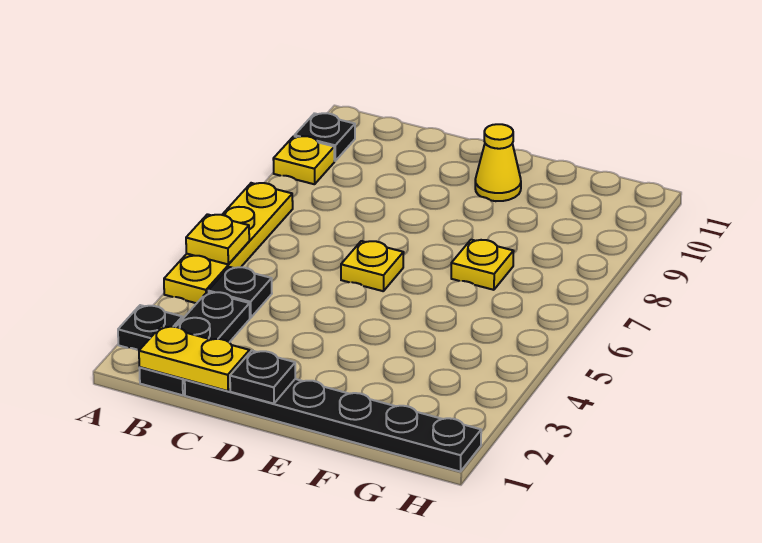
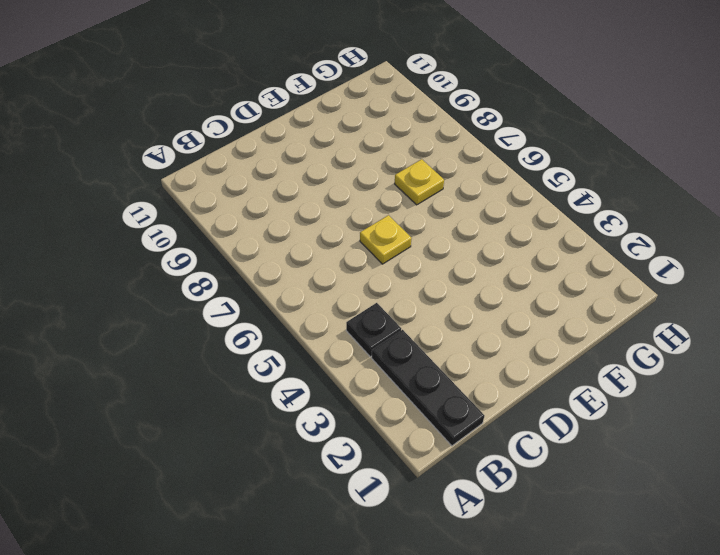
none -> black 1x1 plate [118,305,182,351]
none -> yellow 1x4 plate [164,183,293,303]
none -> yellow 1x1 plate [273,136,334,184]

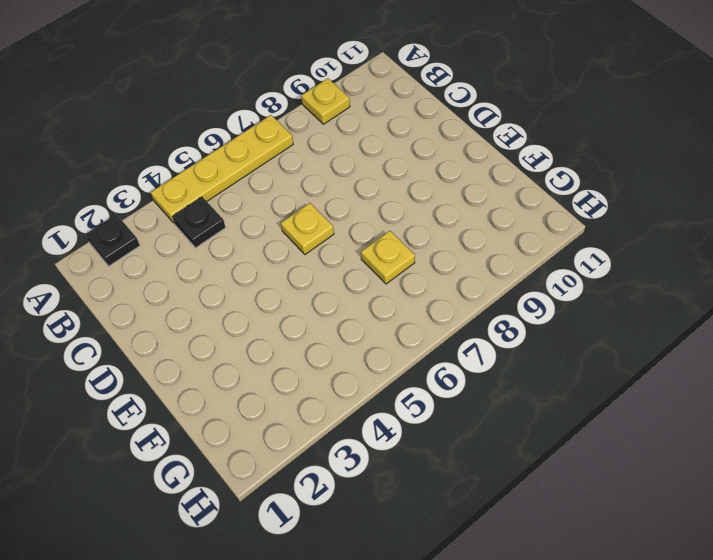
none -> black 1x1 plate [295,113,355,161]
none -> black 1x3 plate [139,292,250,395]
none -> black 1x6 plate [185,379,481,472]

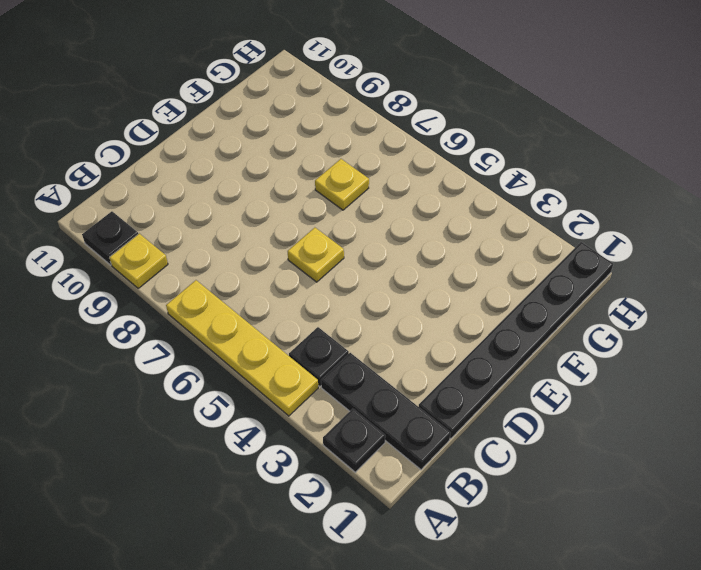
none -> yellow 1x1 cone [475,124,521,201]
none -> yellow 1x1 plate [186,214,249,264]
none -> yellow 1x2 plate [139,326,250,391]

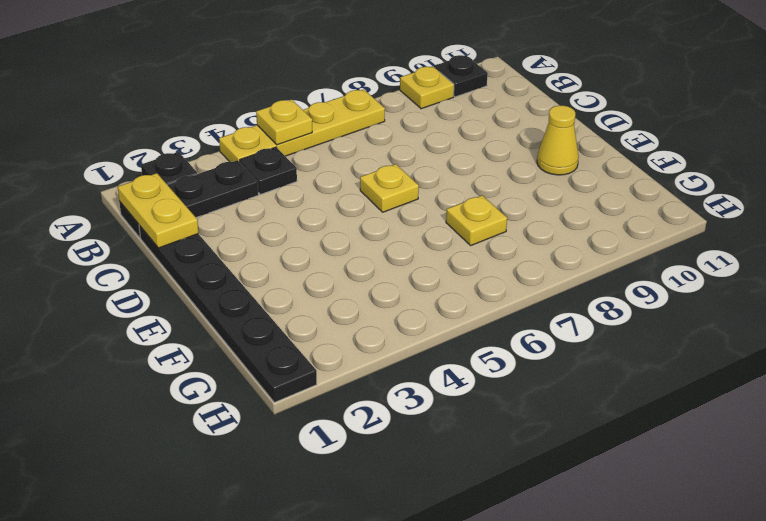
none -> black 1x1 plate [230,351,295,404]

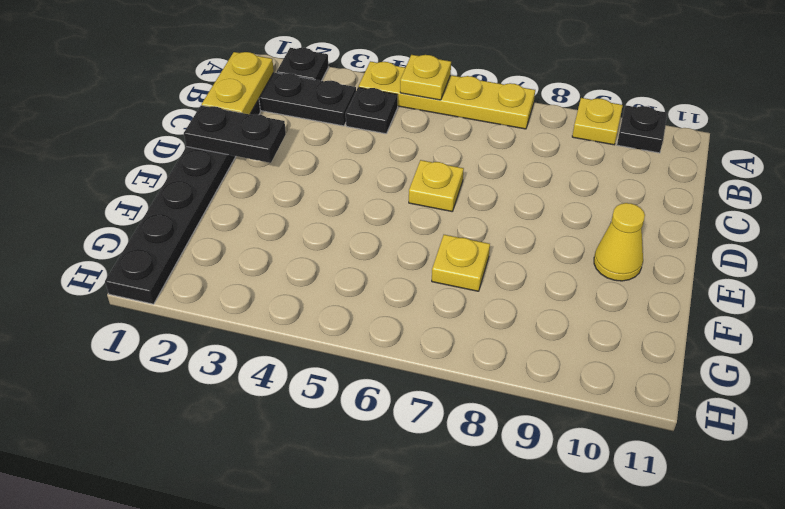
black 1x2 plate [184,105,286,163] -> black 1x1 plate [230,351,295,404]

